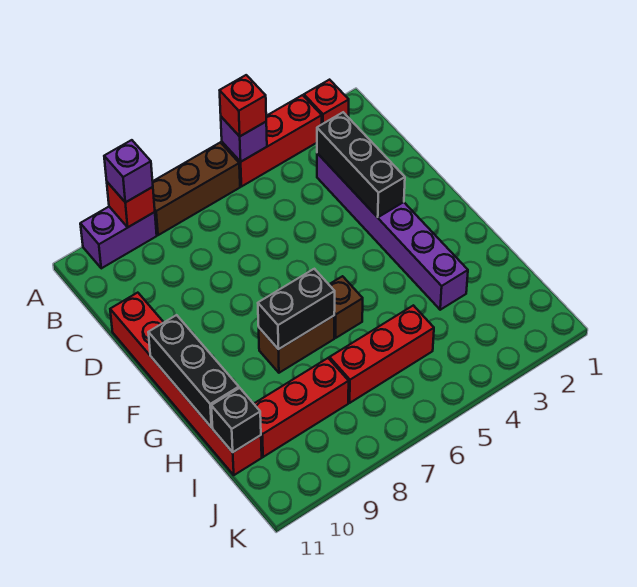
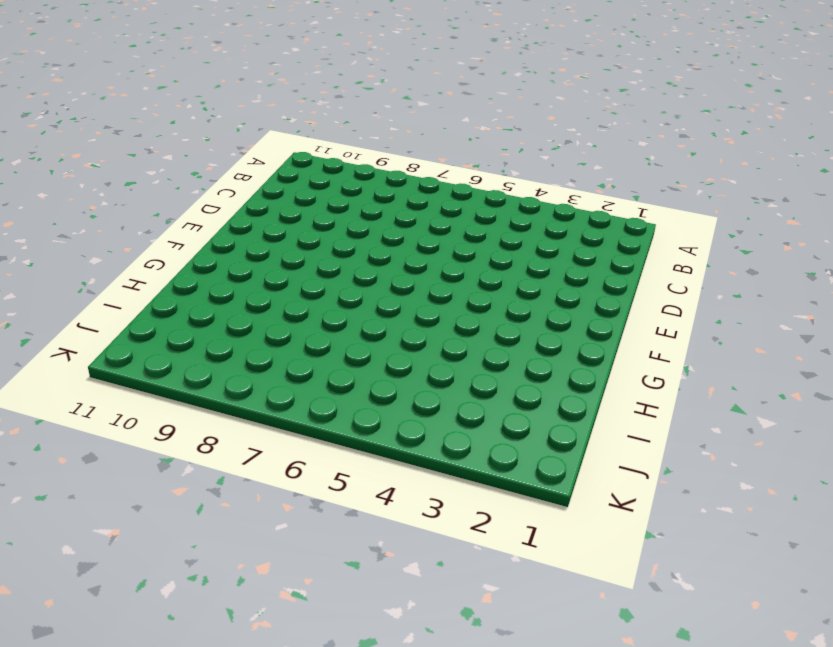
none -> red 1x1 brick [304,80,349,124]
none -> red 1x3 brick [222,95,322,187]
none -> brown 1x3 brick [153,142,240,235]

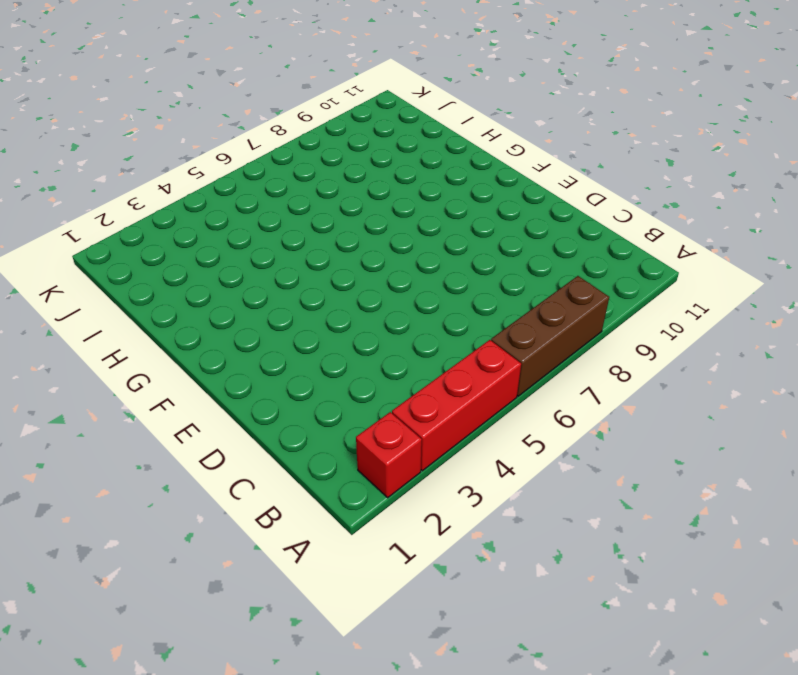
none -> purple 1x2 brick [80,207,157,268]
none -> purple 1x6 brick [317,153,468,310]
none -> red 1x6 brick [110,293,262,475]

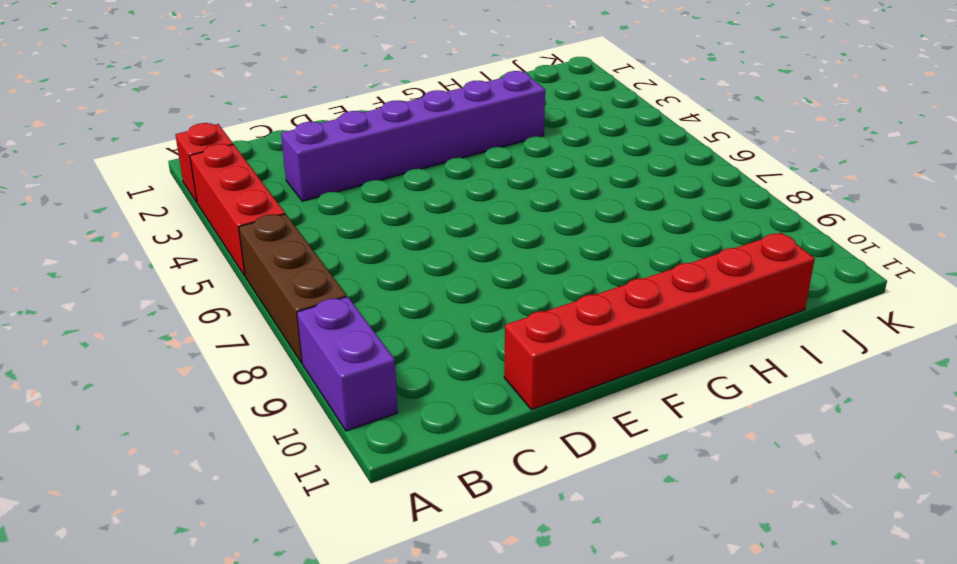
none -> brown 1x1 brick [329,276,363,338]
none -> brown 1x2 brick [259,316,334,373]
none -> red 1x3 brick [330,305,434,403]

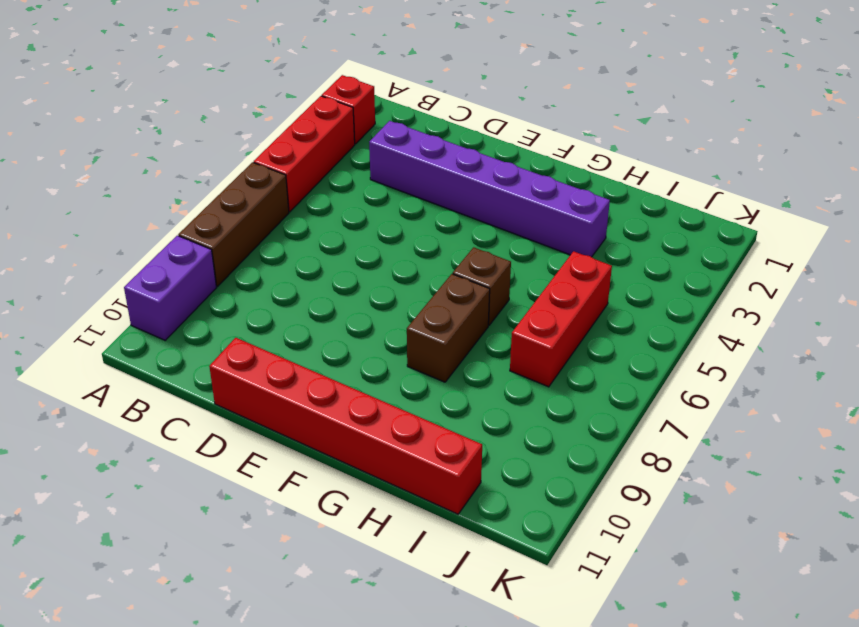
none -> red 1x3 brick [254,358,349,457]
none -> purple 1x1 brick [221,117,267,162]
none -> red 1x1 brick [107,182,155,227]

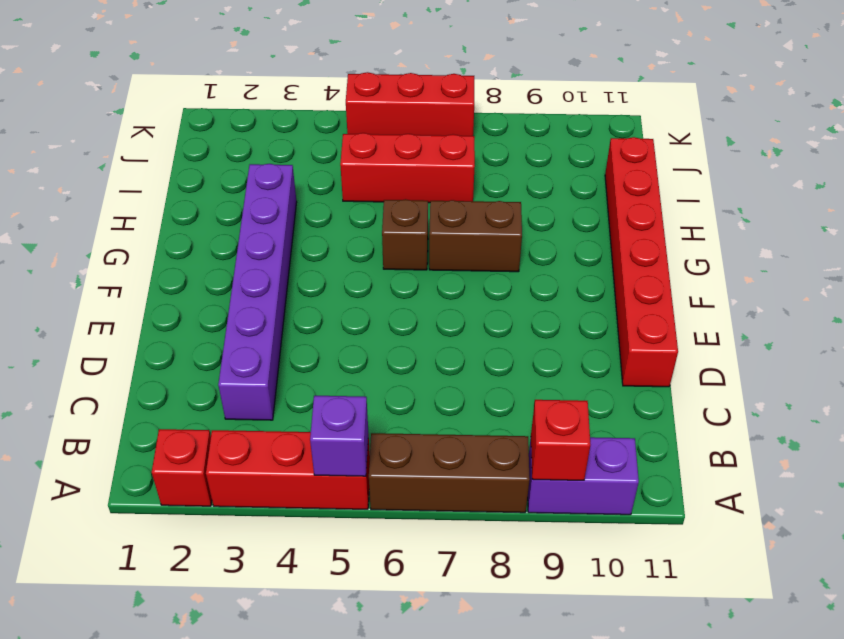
red 1x3 brick [346,72,474,136] -> red 1x3 brick moved to [254,358,349,457]
none -> black 1x3 brick [317,112,405,217]
none -> black 1x3 brick [148,315,239,427]
none -> black 1x2 brick [258,269,335,349]

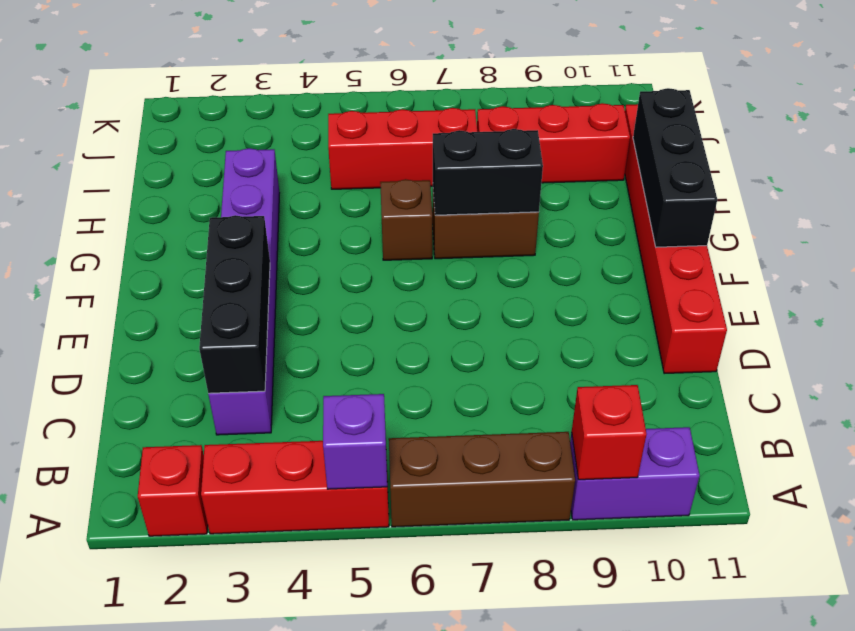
none -> black 1x1 brick [211,388,261,452]
none -> red 1x1 brick [220,75,266,136]
none -> purple 1x1 brick [104,140,153,202]

